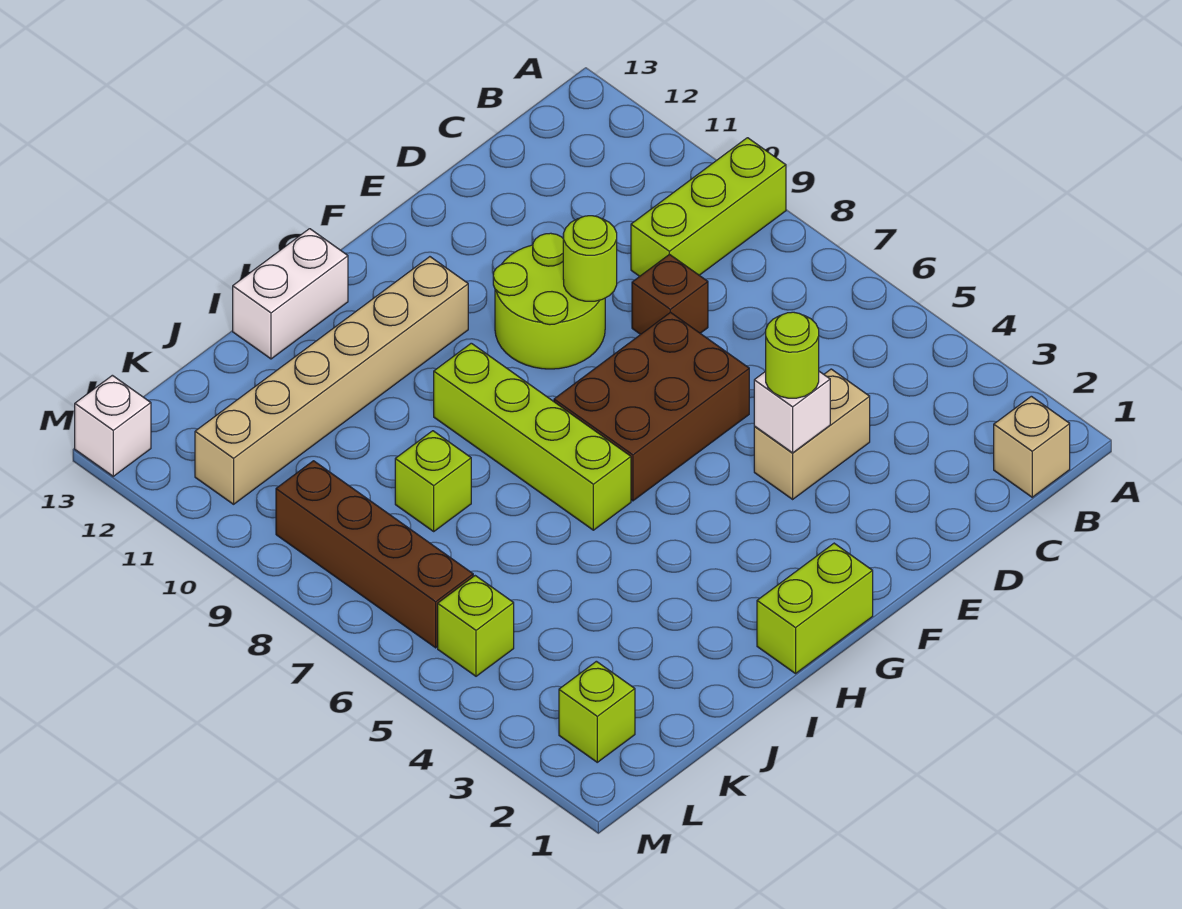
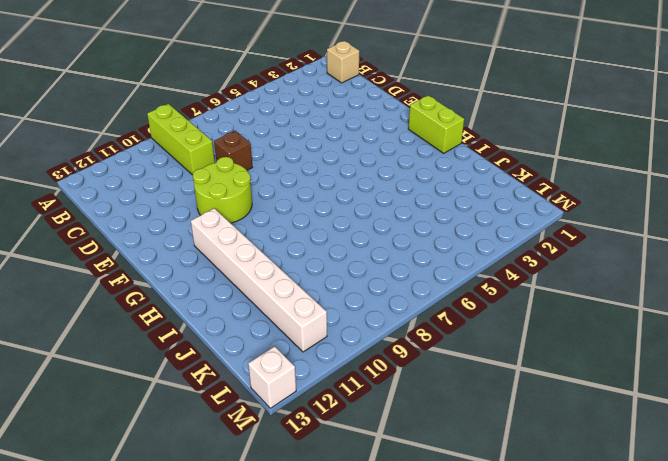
white 1x6 brick [191,208,327,352] -> tan 1x6 brick [195,257,468,504]
none -> tan 1x2 brick [754,369,870,499]
none -> brown 2x3 brick [554,312,749,501]
none -> lime 1x4 brick [434,343,631,530]

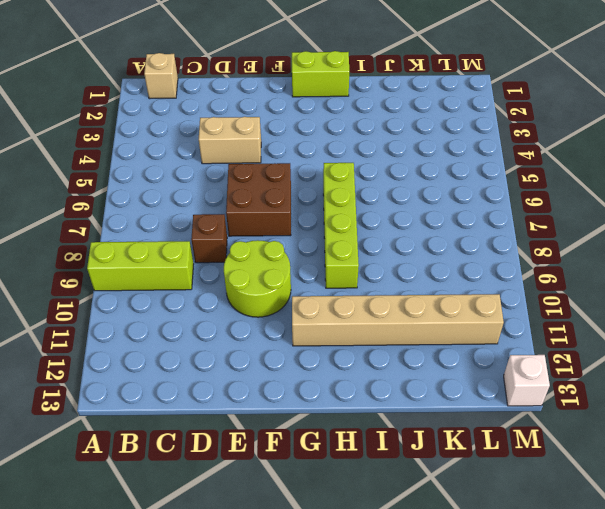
brown 2x2 brick [226,163,291,236] -> brown 2x3 brick [554,312,749,501]
none -> white 1x2 brick [233,229,348,359]
none -> lime 1x1 brick [395,431,471,531]
none -> lime 1x1 brick [559,661,635,762]

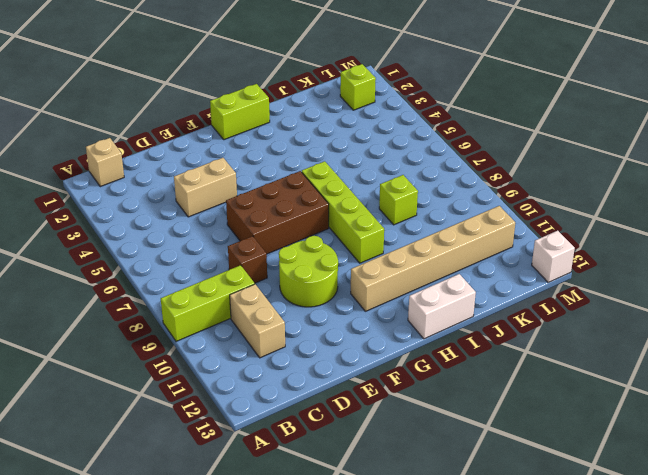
tan 1x2 brick [230,284,285,358] -> none
none -> lime 1x1 brick [438,576,514,676]
none -> brown 1x4 brick [276,461,473,648]
none -> white 1x1 brick [754,371,830,453]

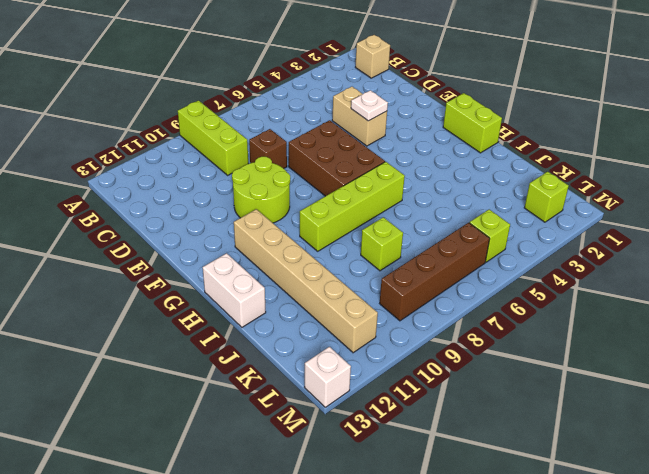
white 1x1 plate [351,90,388,121] -> white 1x1 brick [754,371,830,453]
none -> lime 1x1 round brick [563,216,617,301]
none -> lime 1x1 round brick [766,312,819,398]

